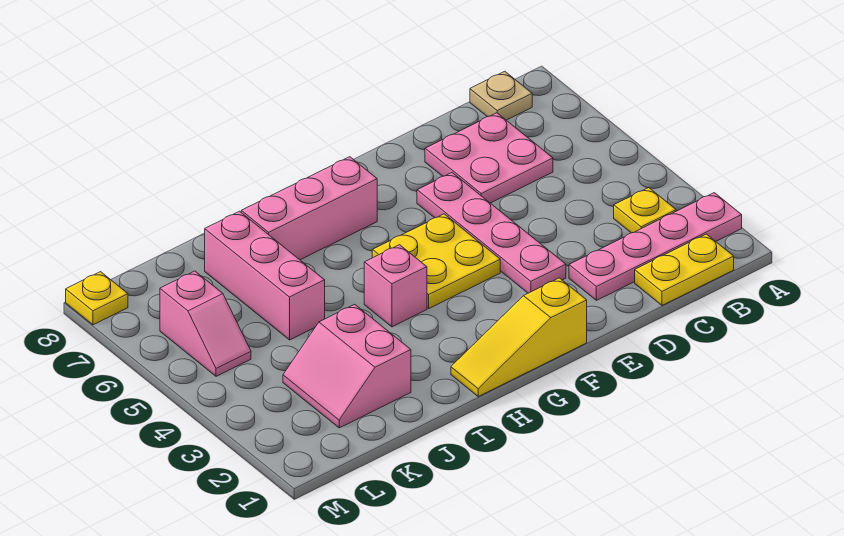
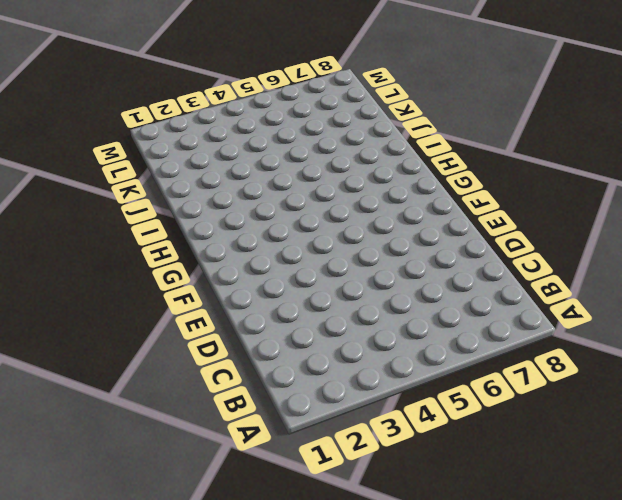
none -> pink 1x4 plate [569,193,742,300]
none -> yellow 1x2 plate [635,234,734,305]
none -> yellow 1x1 plate [614,188,676,233]

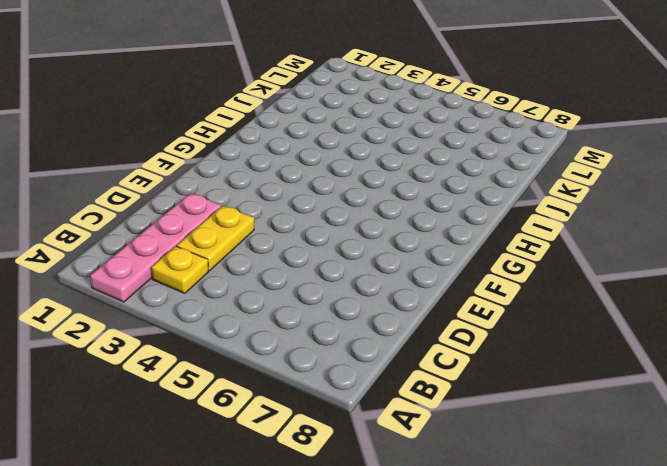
yellow 1x2 plate [177,206,254,271] -> yellow 1x2 plate moved to [635,234,734,305]
none -> tan 1x1 plate [470,71,532,120]
none -> pink 2x2 plate [425,113,553,203]
none -> pink 1x4 plate [417,173,566,293]

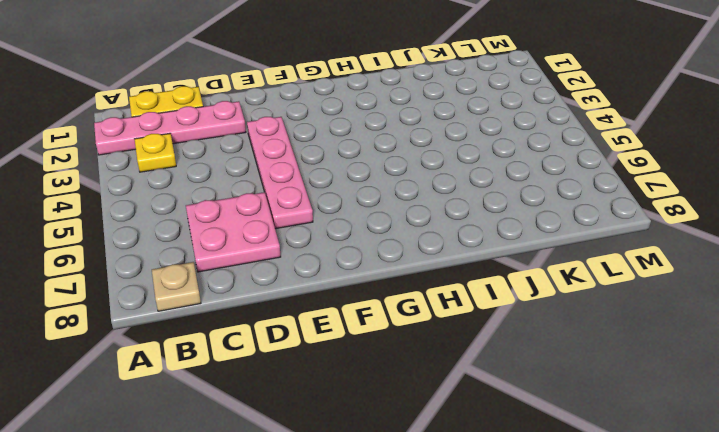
none -> yellow 1x3 slope [451,278,587,396]
none -> yellow 2x2 plate [372,214,500,308]
none -> pink 1x3 brick [241,157,377,260]

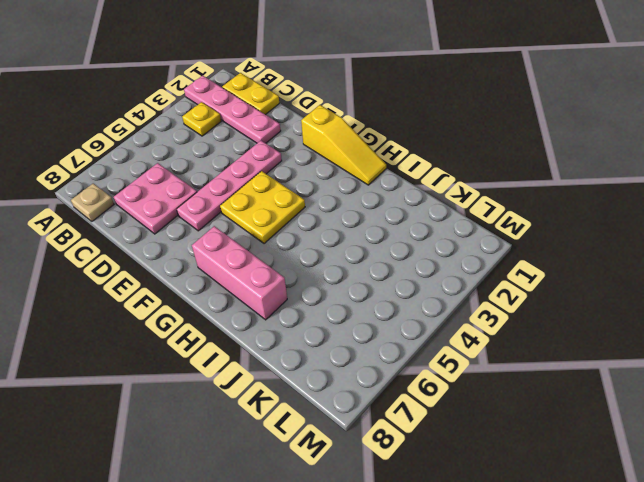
none -> pink 1x1 brick [364,245,427,327]
none -> pink 2x2 slope [283,304,411,428]
none -> pink 1x3 brick [205,211,325,340]

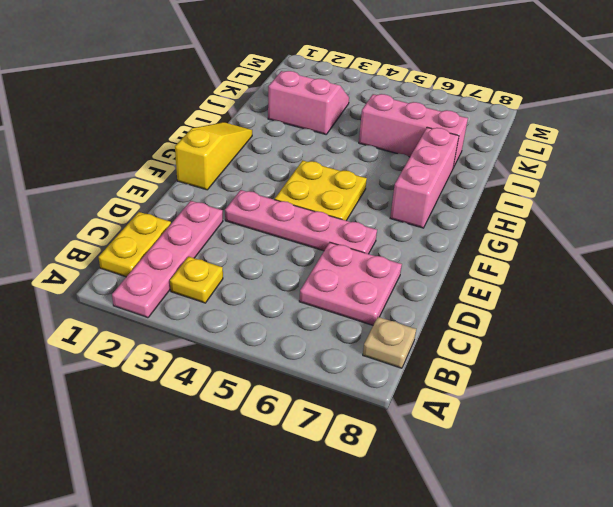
none -> pink 1x1 brick [364,245,427,327]
none -> pink 1x2 slope [160,271,251,376]
none -> yellow 1x1 plate [66,272,128,325]

